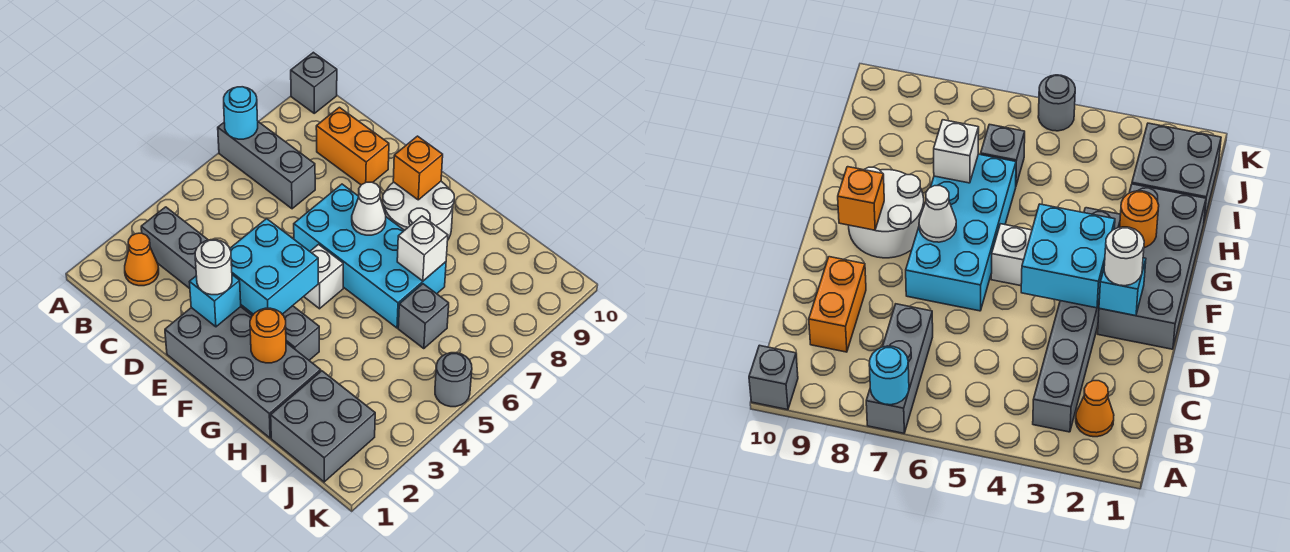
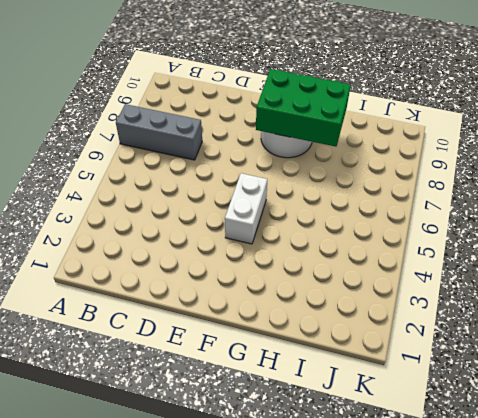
white 1x2 brick [225,173,267,244] -> white 1x1 brick [304,245,343,309]
green 2x3 brick [256,69,351,147] -> orange 1x1 brick [393,136,443,200]
none -> grey 1x1 brick [291,52,337,113]
none -> orange 1x1 cone [125,233,159,286]
none -> grey 1x6 brick [141,207,319,360]

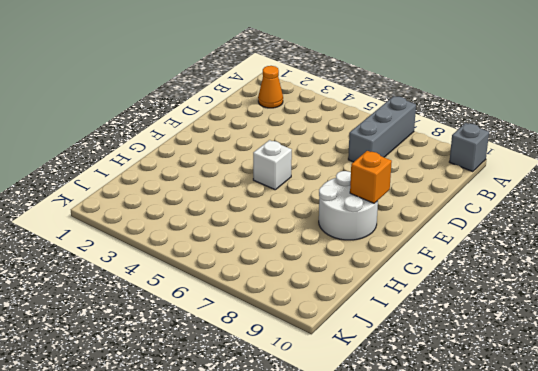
none -> grey 1x6 brick [141,207,319,360]
none -> orange 1x2 brick [316,107,389,185]
none -> grey 2x4 brick [165,307,321,438]

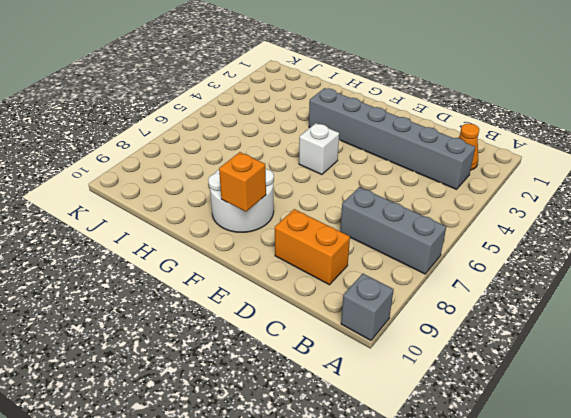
none -> grey 2x4 brick [165,307,321,438]
none -> cyan 2x4 brick [294,184,446,328]
none -> grey 2x2 brick [271,371,375,482]

